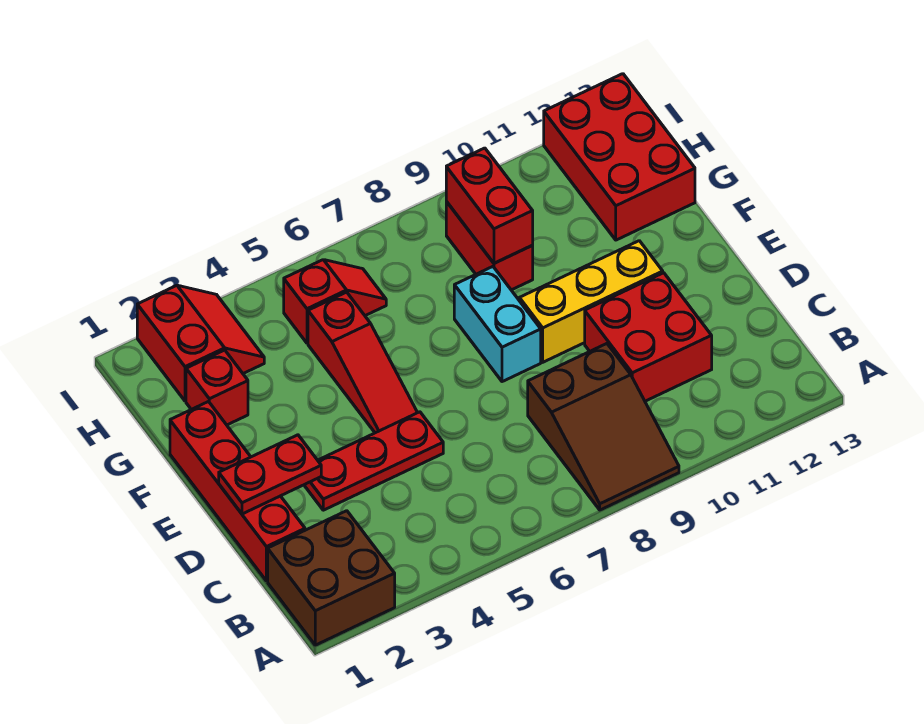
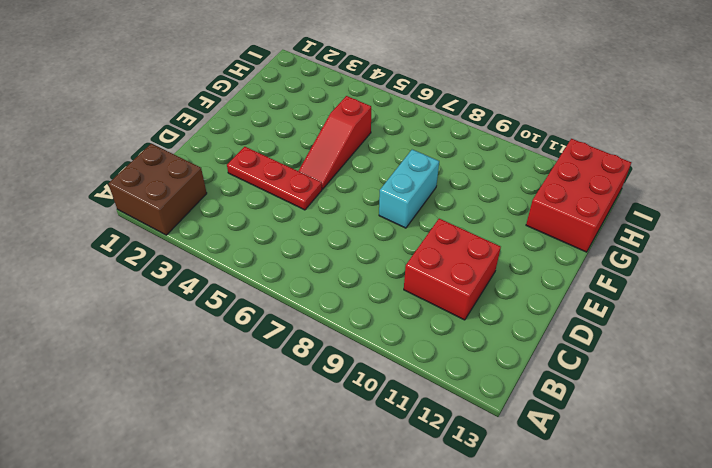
none -> brown 2x3 slope [528,344,679,510]
none -> red 1x4 brick [170,402,305,581]
none -> yellow 1x3 brick [519,241,663,362]

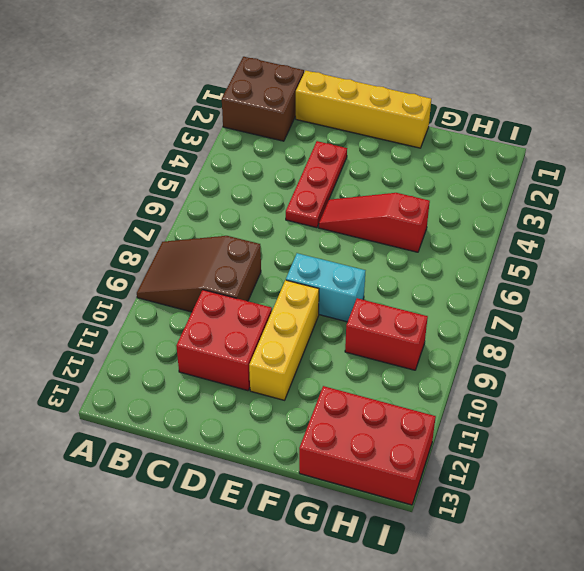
yellow 1x4 brick [296,71,431,148] -> red 1x4 brick [170,402,305,581]
none -> red 1x1 brick [186,350,248,425]
none -> red 2x2 slope [137,285,264,401]
none -> red 1x2 slope [284,260,386,343]

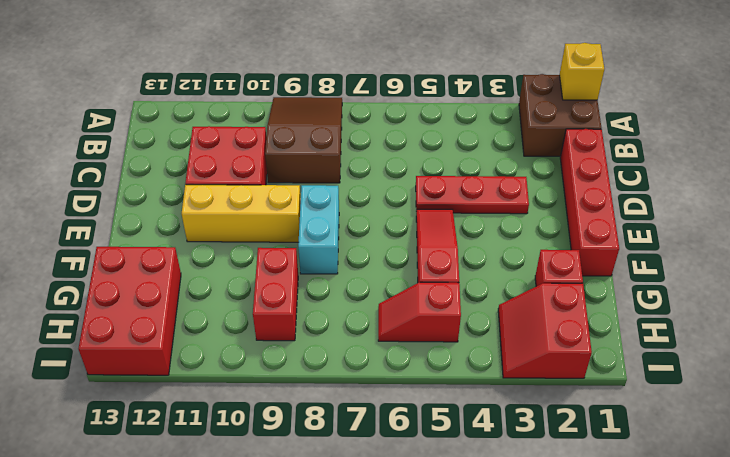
yellow 1x1 brick [560,43,604,100] -> none
none -> red 1x2 plate [219,435,321,514]
none -> red 1x2 brick [446,148,533,263]

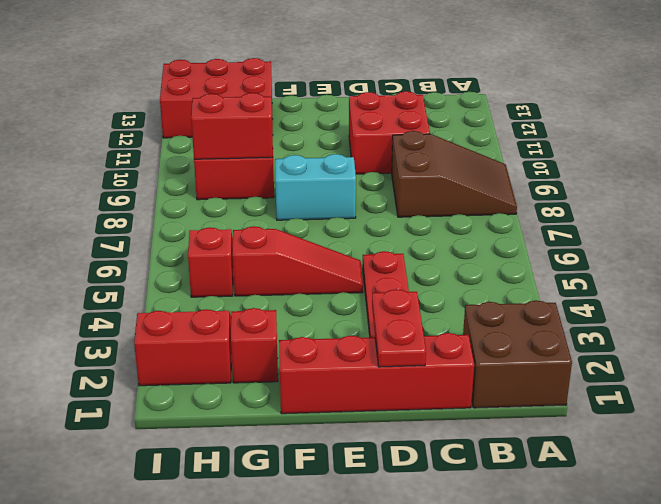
none -> yellow 1x3 brick [519,241,663,362]

